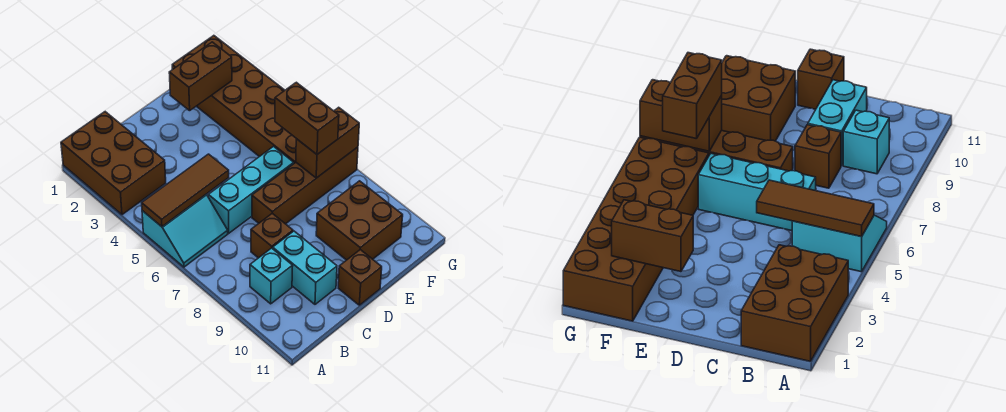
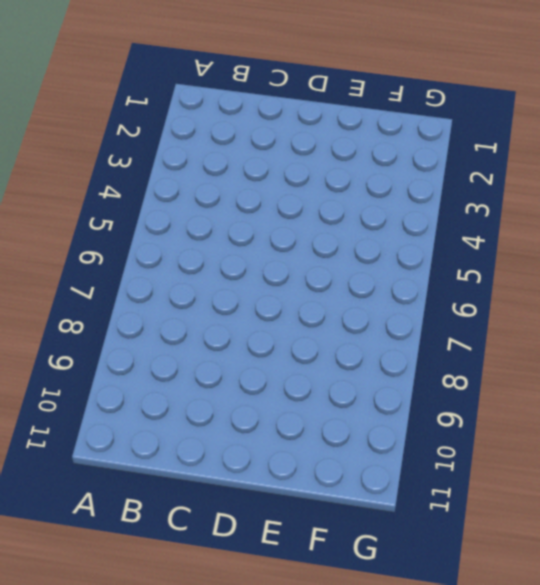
none -> brown 2x3 brick [61,112,166,215]
none -> cyan 2x2 slope [142,195,228,267]
none -> cyan 1x1 brick [250,248,293,304]

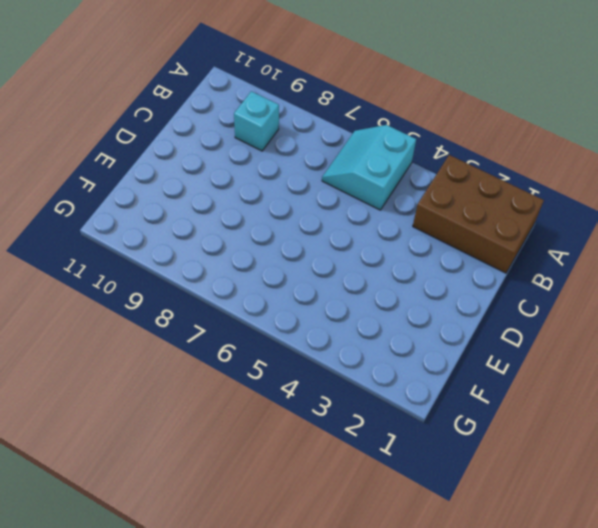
none -> cyan 1x3 brick [208,147,294,233]
none -> brown 1x1 brick [251,213,293,258]
none -> cyan 1x2 brick [273,231,337,304]

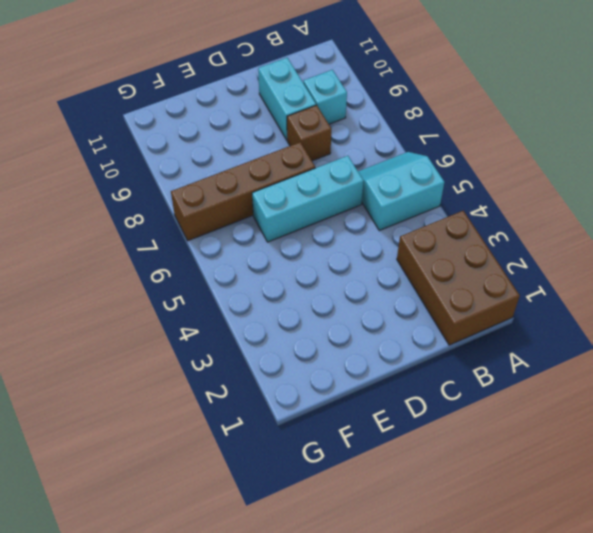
none -> brown 1x1 brick [338,250,382,305]
none -> brown 2x2 brick [316,181,403,260]
none -> brown 2x6 brick [172,36,296,163]

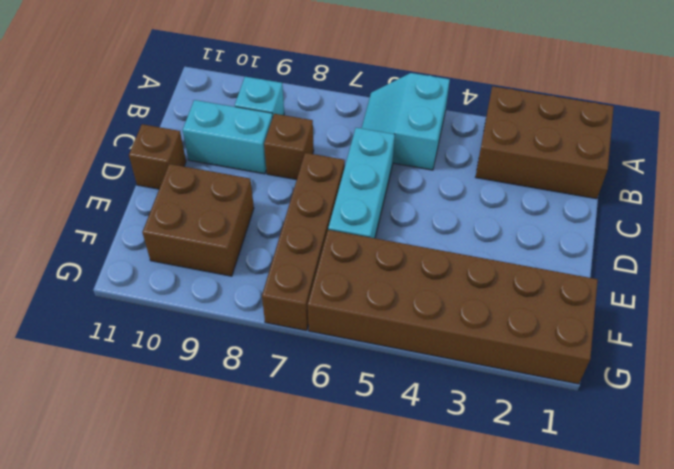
none -> brown 1x3 tile [142,154,229,227]
none -> brown 1x2 brick [169,42,232,111]
none -> brown 1x2 brick [296,107,359,178]

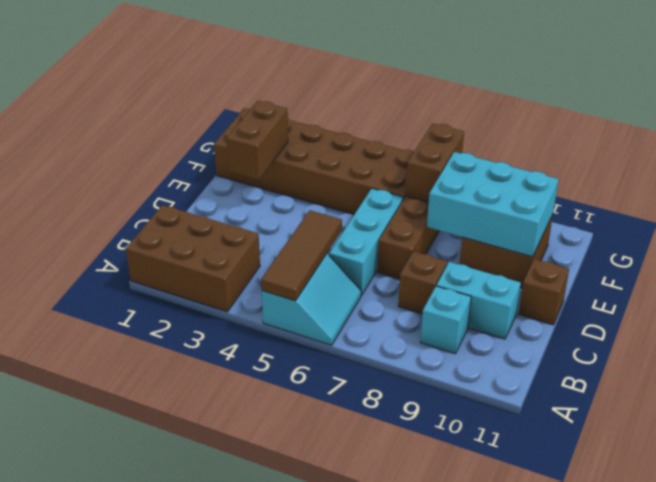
cyan 2x3 brick [427,152,559,257] -> none
none -> brown 1x2 brick [275,82,339,154]

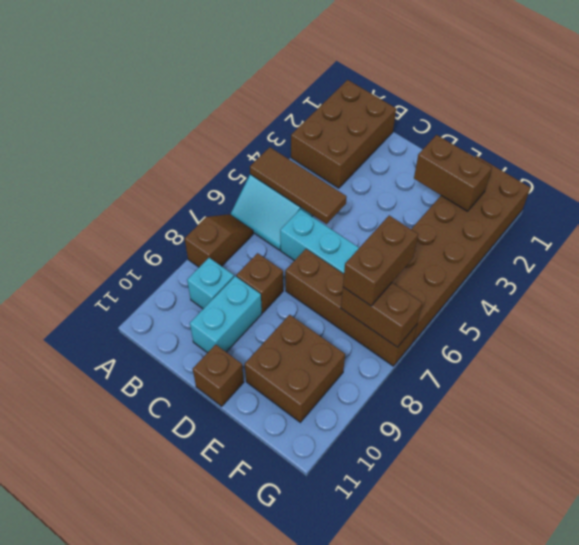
brown 1x2 slope [185,214,253,267] -> none

